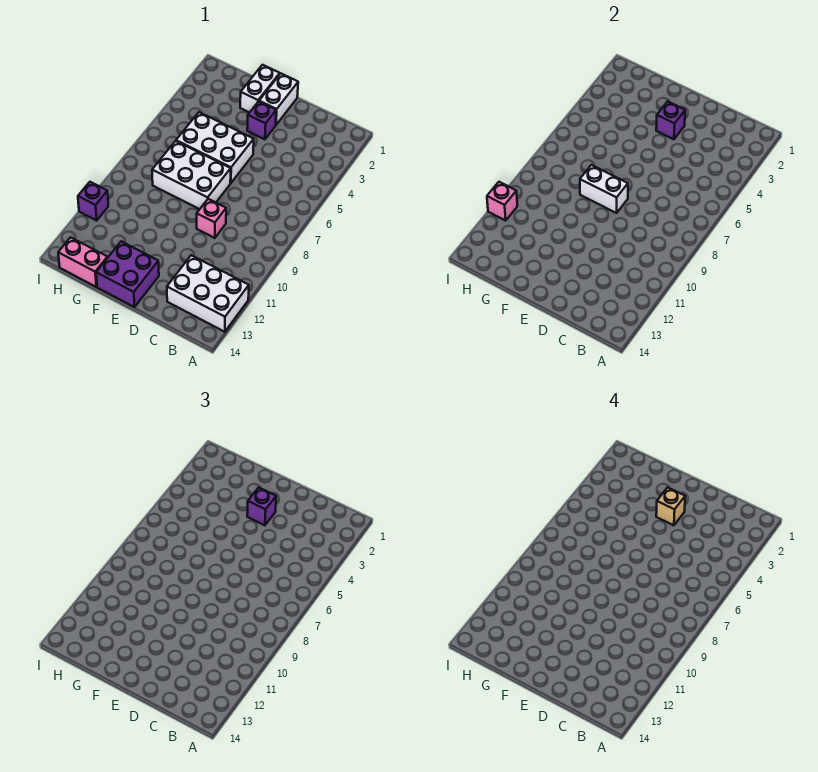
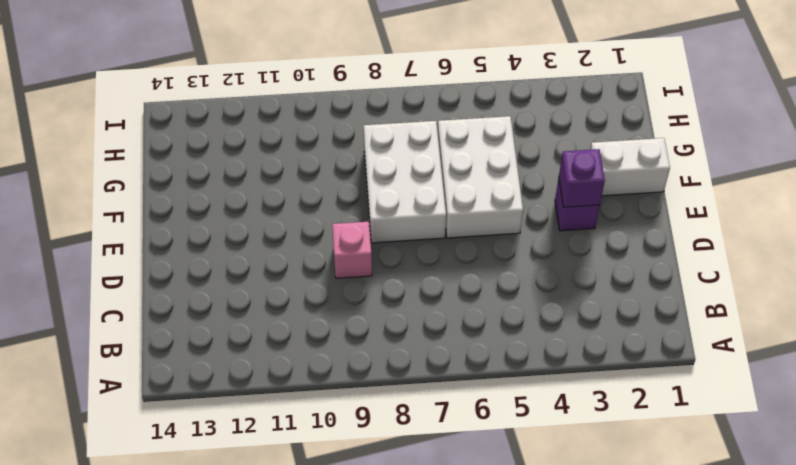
none -> white 2x3 brick [167,255,249,332]
none -> white 1x2 brick [259,74,298,125]
none -> purple 2x2 brick [96,241,159,307]

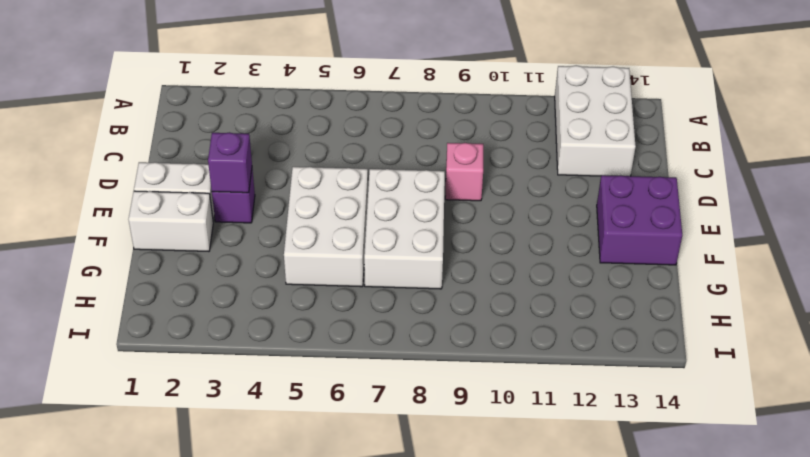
none -> pink 1x2 brick [58,237,108,287]
none -> purple 1x1 brick [78,182,108,221]
none -> white 1x2 brick [580,165,628,213]

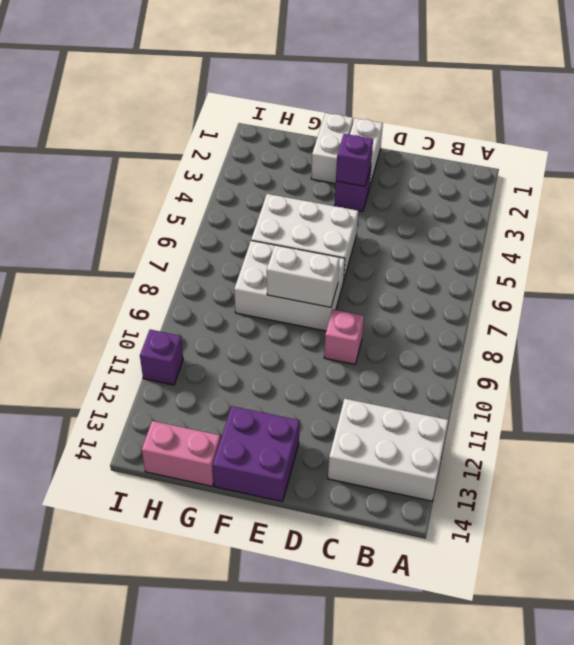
none -> pink 1x1 brick [487,182,517,221]
none -> purple 1x1 brick [247,487,276,525]
none -> tan 1x1 brick [656,487,685,525]

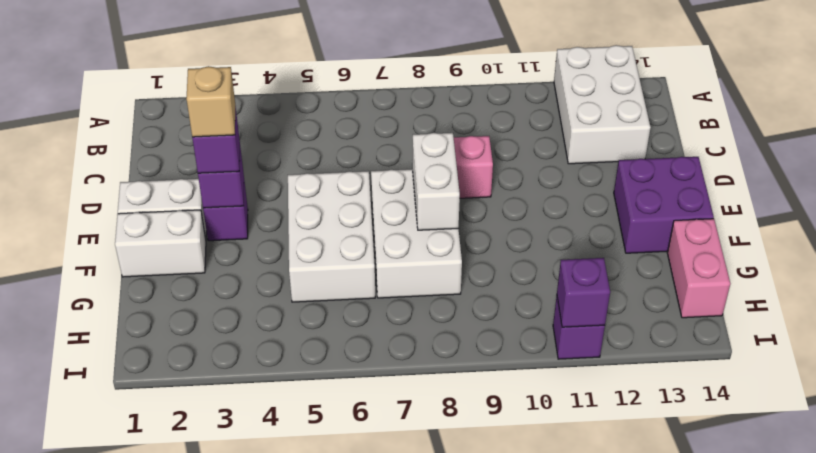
purple 1x1 brick [557,258,610,327] -> pink 1x1 brick [487,182,517,221]

